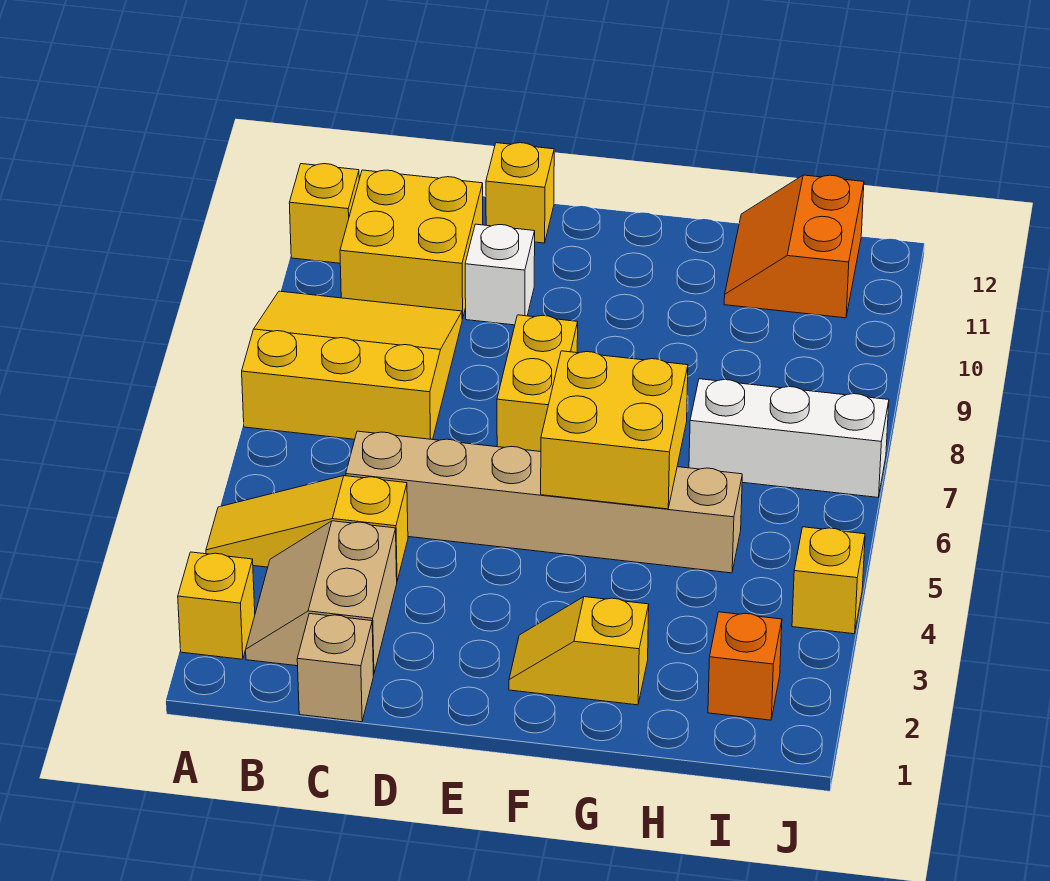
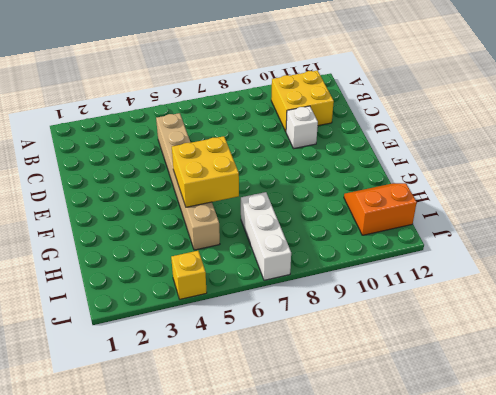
none -> yellow 1x1 brick [178,552,255,659]
none -> yellow 1x3 slope [206,476,408,581]
none -> yellow 3x3 slope [242,291,462,440]

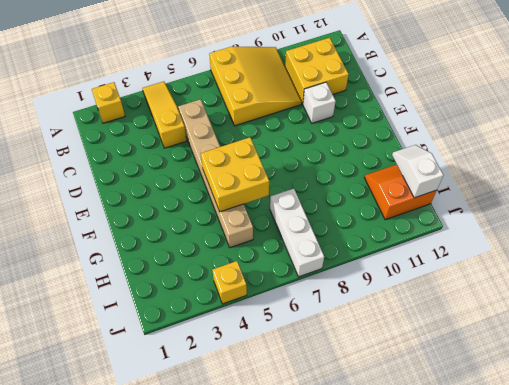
white 1x2 slope [392,145,443,198] -> none
none -> yellow 1x1 brick [289,164,359,263]
none -> tan 2x2 slope [246,521,397,675]
none -> tan 1x1 brick [297,614,373,722]

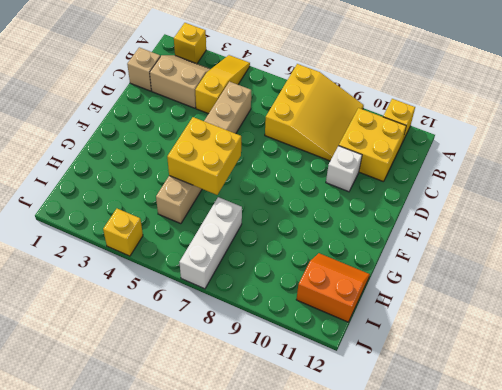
none -> yellow 1x1 brick [486,143,554,243]
none -> yellow 1x2 brick [497,315,578,452]
none -> yellow 1x2 slope [509,597,649,705]

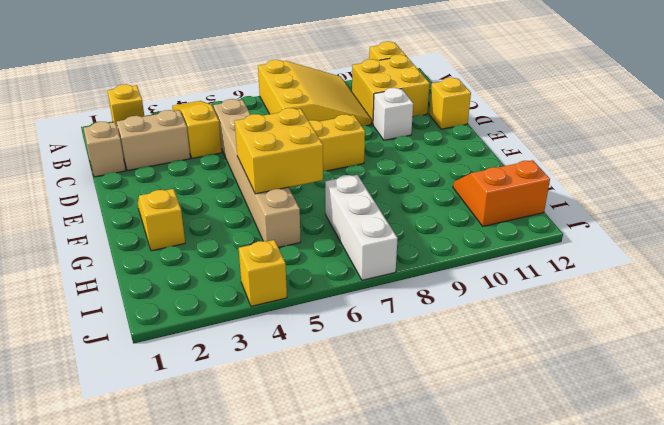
none -> orange 1x1 brick [708,612,782,720]

